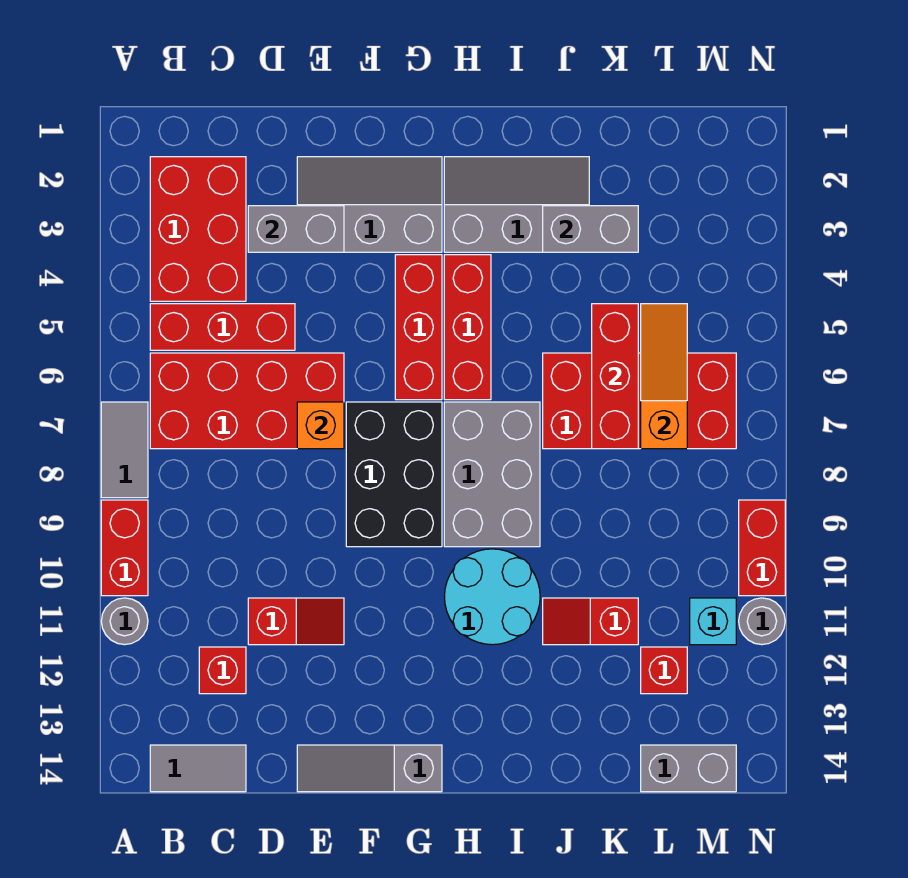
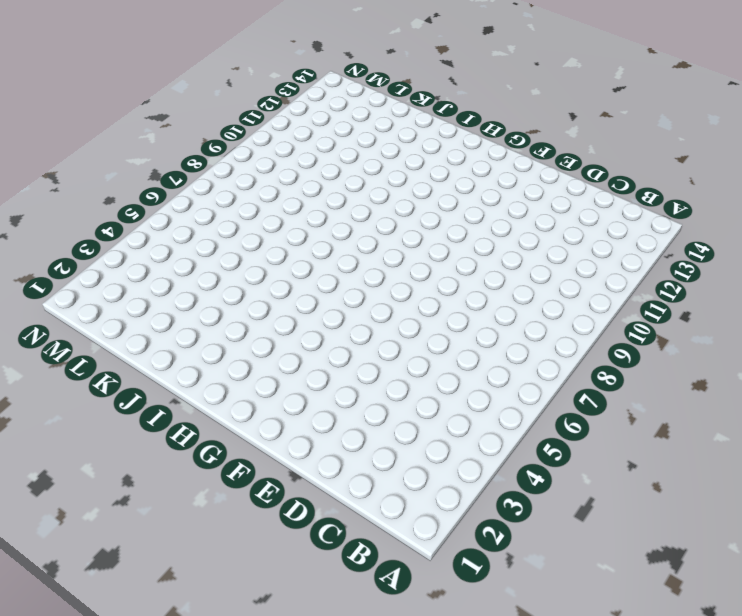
none -> grey 1x2 tile [101,402,148,498]
none -> red 1x2 brick [101,500,148,596]
none -> grey 1x1 round brick [101,598,148,645]

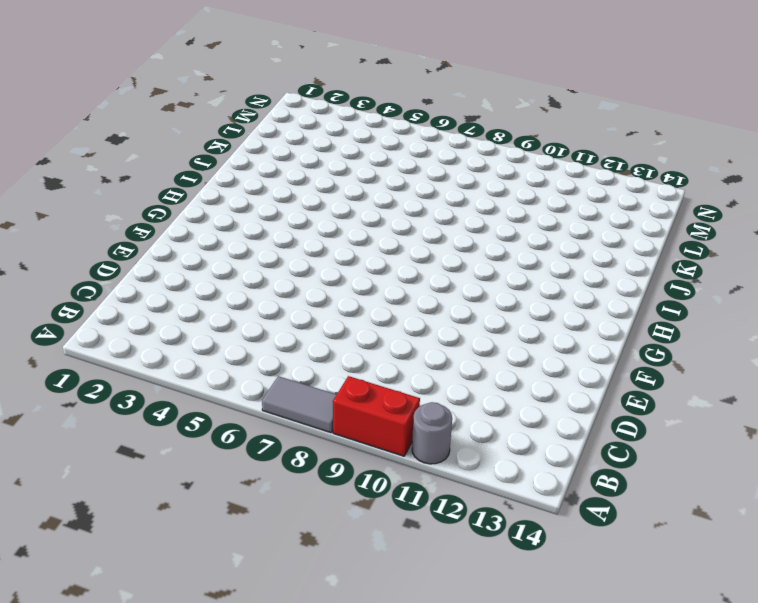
none -> red 2x3 brick [150,157,246,301]
none -> red 1x3 brick [150,304,295,350]
none -> red 2x4 brick [150,353,344,449]

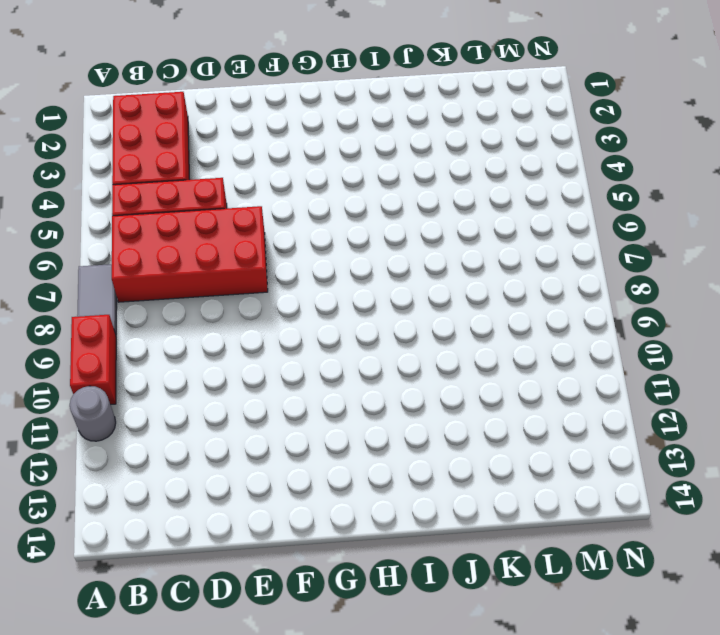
none -> grey 1x2 tile [150,745,246,792]
none -> red 1x1 brick [199,647,246,694]
none -> red 1x2 slope [248,598,344,645]

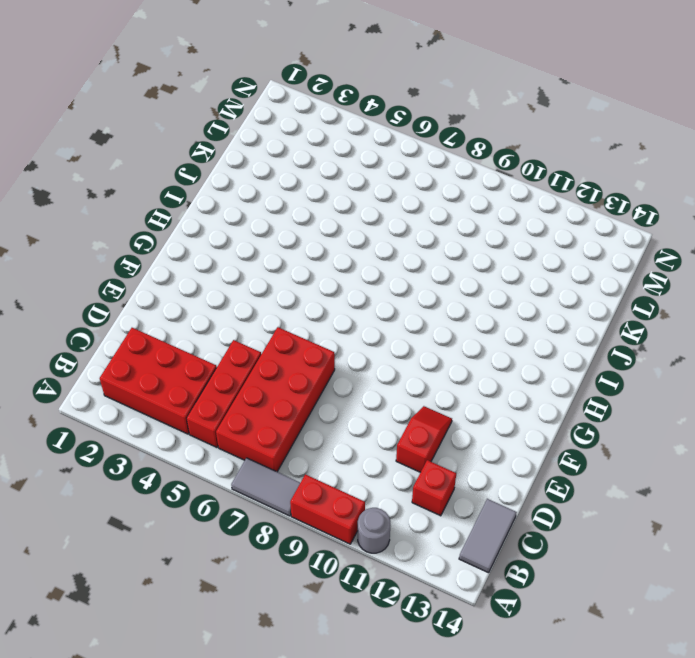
none -> grey 2x3 slope [297,157,442,252]
none -> grey 1x3 slope [297,745,442,792]
none -> black 2x3 brick [346,402,442,547]

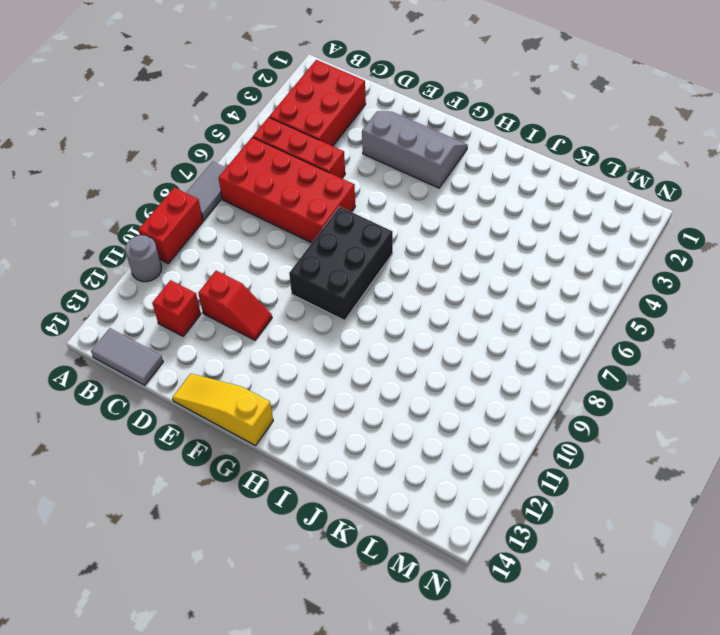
yellow 1x3 slope [172,374,273,446] -> grey 1x3 slope [297,745,442,792]
none -> red 1x3 brick [395,255,442,400]
none -> grey 2x3 slope [444,157,589,252]
none -> red 1x3 brick [444,255,491,400]

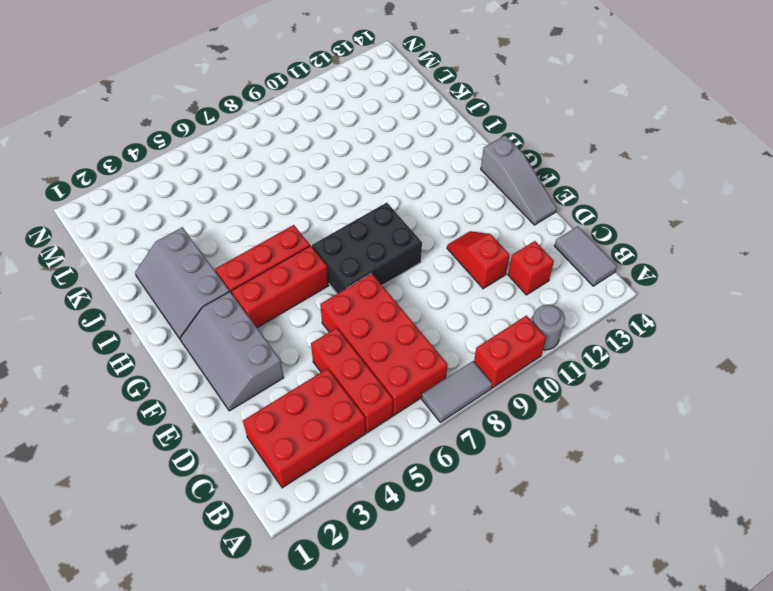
none -> grey 2x3 brick [444,402,540,547]
none -> cyan 2x2 round brick [445,549,540,645]
none -> red 2x4 brick [543,353,736,449]

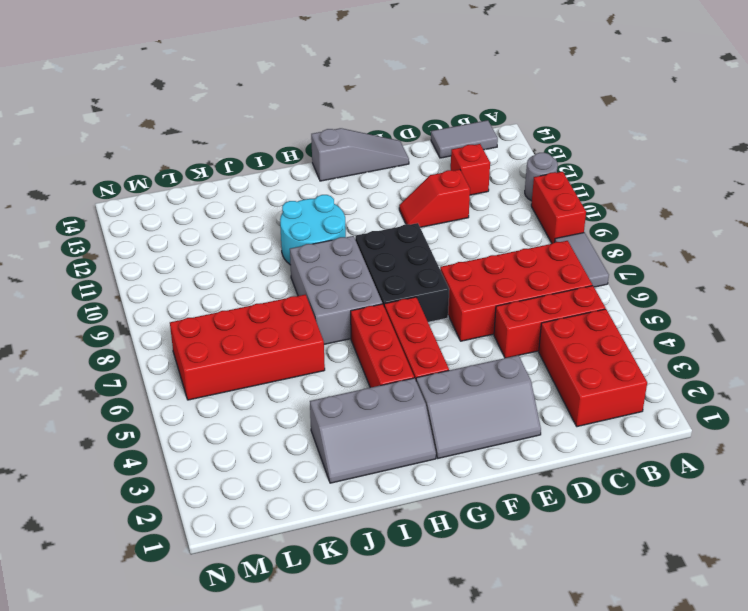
none -> red 1x2 slope [543,598,638,645]
none -> red 1x1 brick [641,647,687,694]
none -> grey 1x2 brick [641,745,736,792]

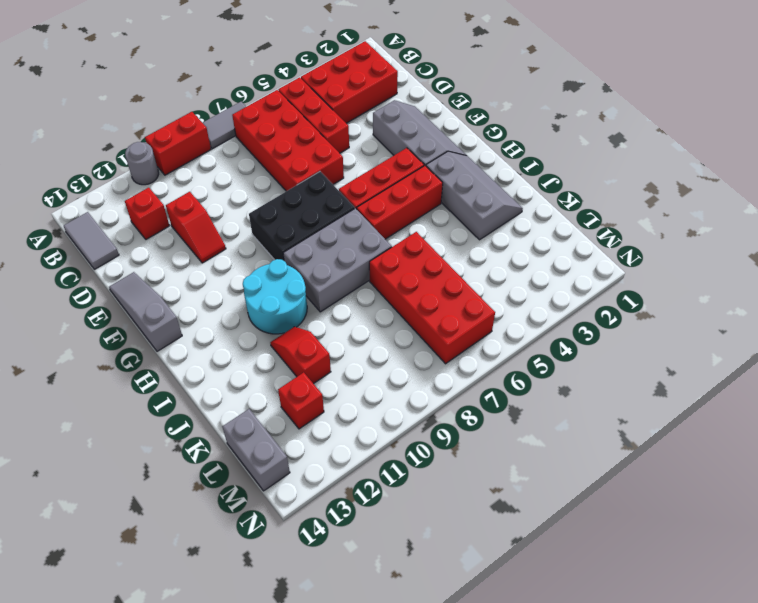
none -> cyan 1x1 brick [690,598,736,645]
none -> red 1x2 brick [739,500,785,596]
none -> grey 1x1 round brick [739,598,785,645]

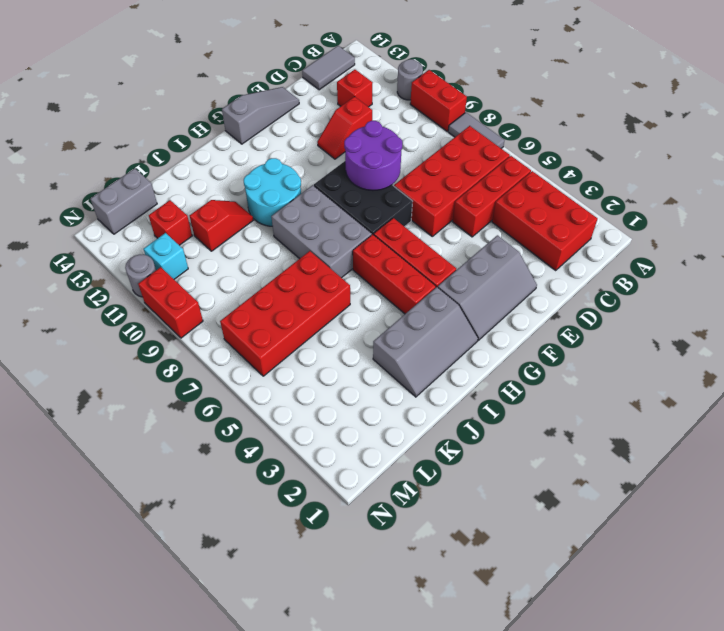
purple 2x2 round brick [344,121,402,190] -> none
none -> grey 1x2 brick [248,206,344,252]
none -> orange 1x1 brick [297,402,344,449]
none -> grey 1x2 brick [543,206,638,252]

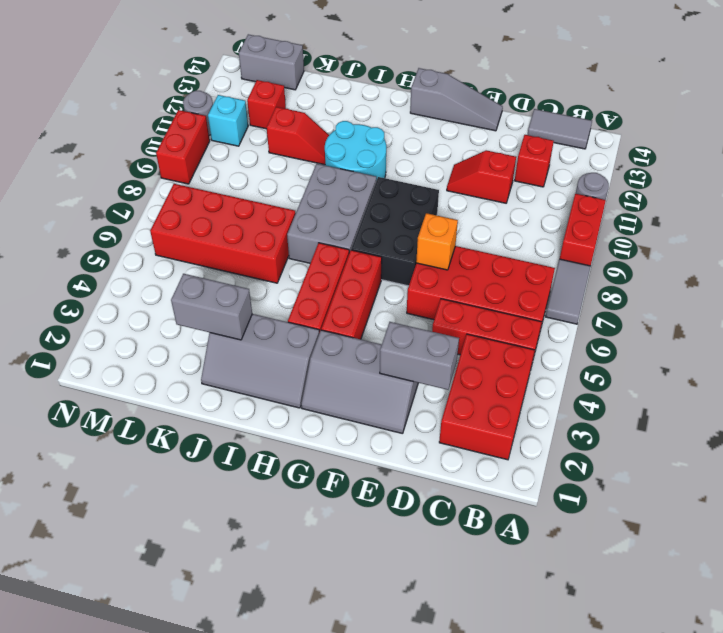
none -> red 1x3 brick [592,304,638,449]
none -> orange 1x3 slope [641,304,687,449]

